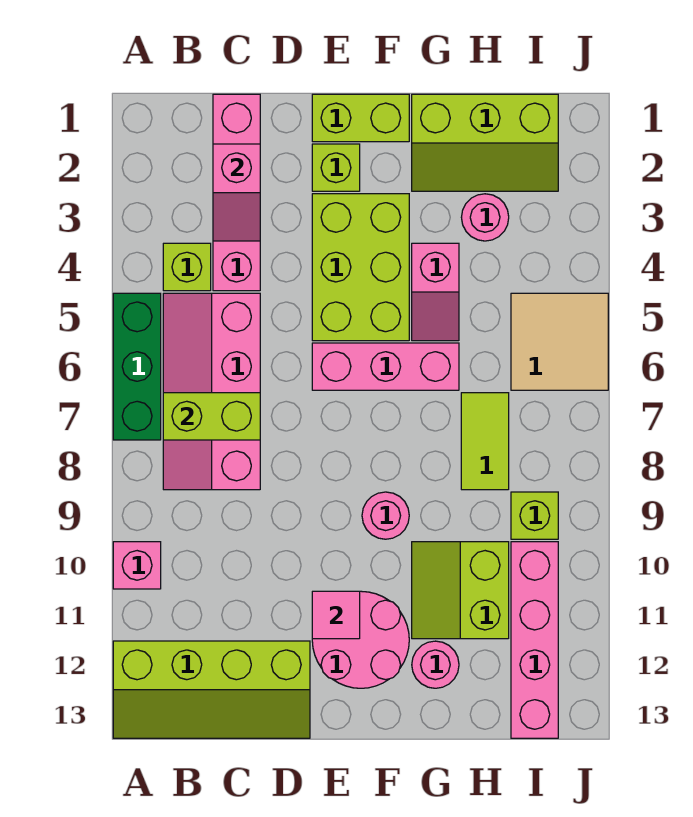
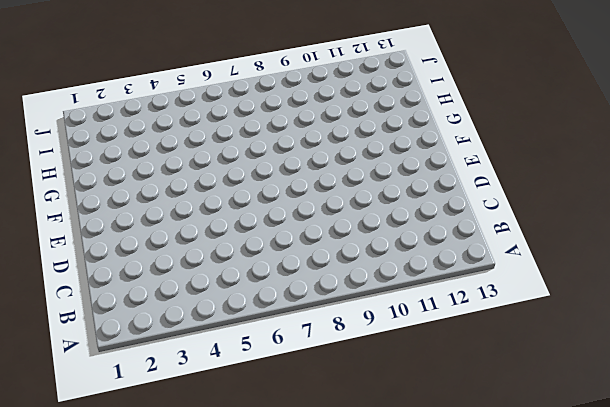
none -> green 1x3 brick [113,293,161,440]
none -> pink 1x1 brick [113,542,161,589]
none -> lime 2x4 slope [113,641,310,738]

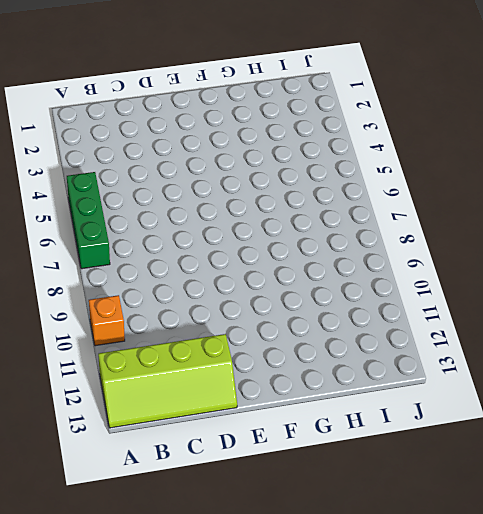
orange 1x1 brick [89,295,125,346] -> pink 1x1 brick [113,542,161,589]
none -> lime 1x1 brick [163,243,211,291]
none -> pink 2x4 slope [163,293,260,490]
none -> pink 1x4 brick [213,94,260,291]

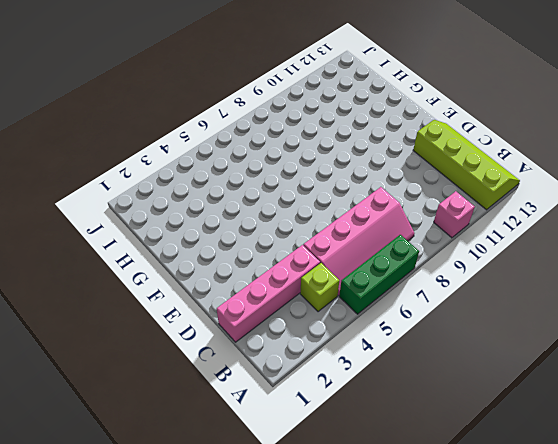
none -> lime 1x2 brick [312,94,409,142]
none -> lime 1x1 brick [312,144,360,191]
none -> lime 2x3 brick [312,194,409,341]

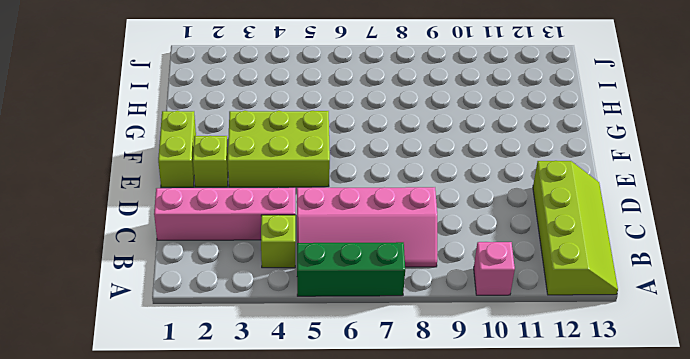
none -> pink 1x3 brick [312,343,459,390]
none -> pink 2x2 round brick [312,591,409,688]
none -> pink 1x1 round brick [362,492,409,539]

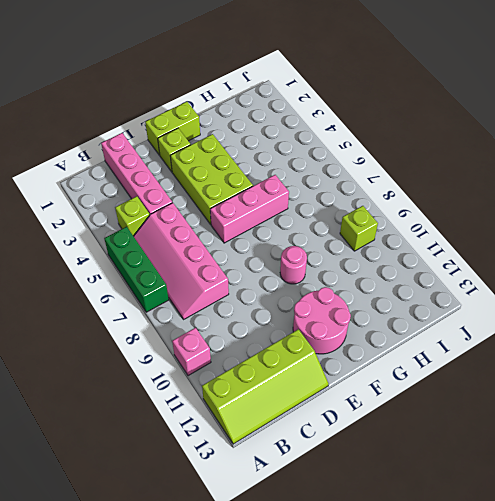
none -> lime 2x3 slope [412,94,558,191]
none -> pink 1x2 slope [412,243,459,341]
none -> lime 2x2 slope [412,542,509,639]

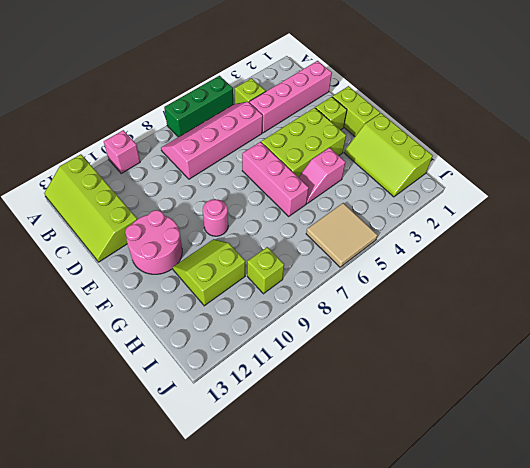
none -> pink 1x1 round brick [412,641,459,688]
none -> pink 1x1 round brick [461,194,509,241]
none -> lime 1x2 tile [461,393,509,490]

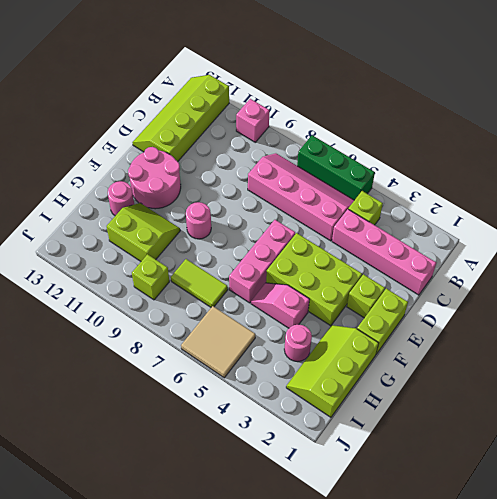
none -> pink 1x4 brick [511,542,558,738]
none -> lime 1x2 brick [163,393,260,440]
none -> pink 1x2 slope [213,144,260,241]

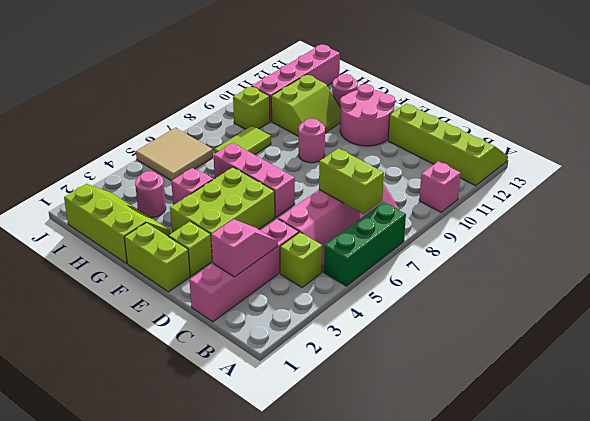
none -> pink 1x1 tile [312,591,360,639]

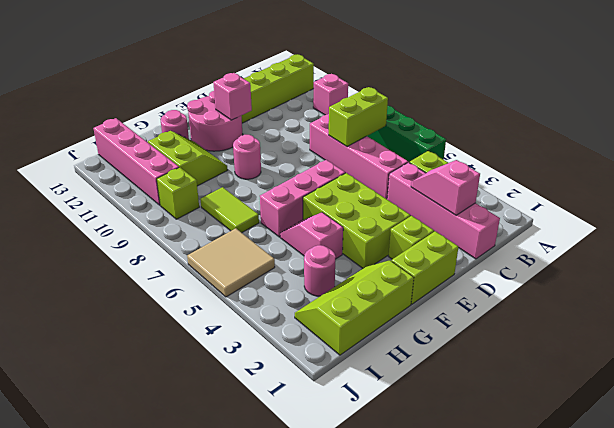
pink 1x1 brick [213,73,252,120] -> pink 1x1 tile [312,591,360,639]

